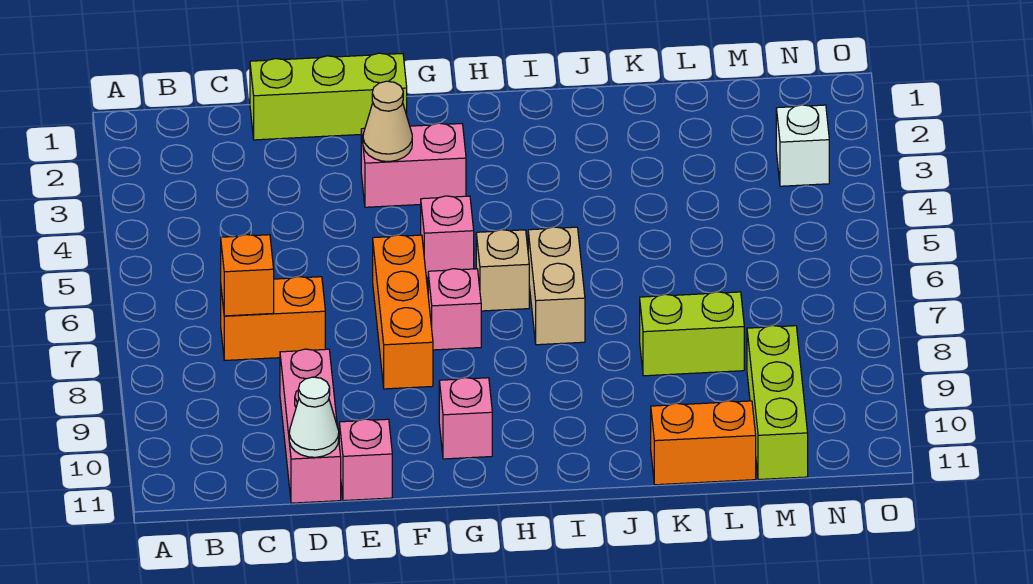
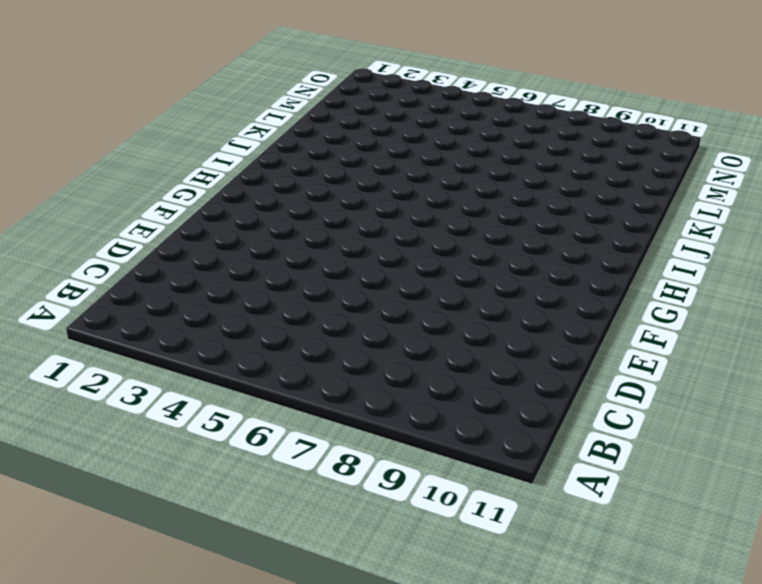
none -> orange 1x2 brick [221,276,325,360]
none -> lime 1x3 brick [250,53,407,140]
none -> pink 1x3 brick [280,349,341,503]

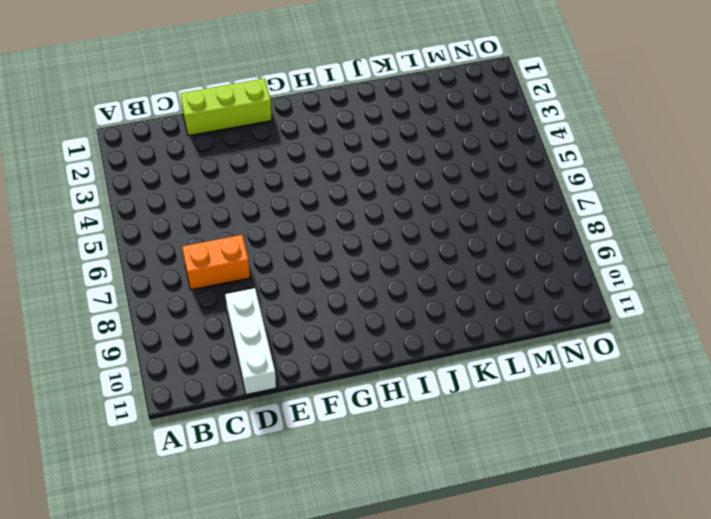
white 1x3 brick [225,288,276,395] -> pink 1x3 brick [280,349,341,503]
none -> pink 1x1 brick [339,419,392,501]
none -> pink 1x2 brick [361,123,466,207]
none -> orange 1x3 brick [373,235,433,389]

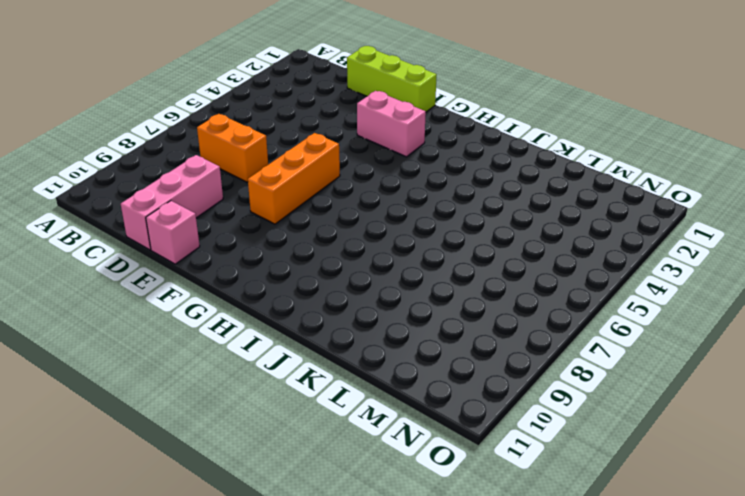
none -> pink 1x1 brick [421,196,474,277]
none -> pink 1x1 brick [428,269,481,350]
none -> pink 1x1 brick [439,378,492,459]

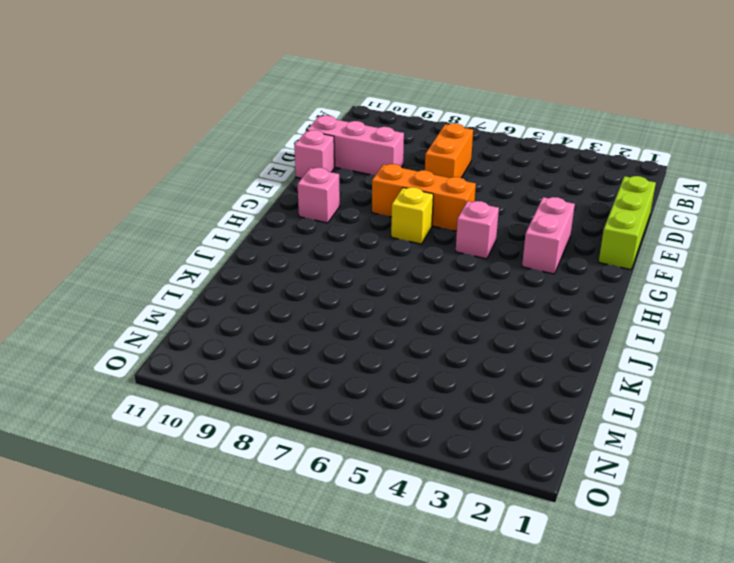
yellow 1x1 brick [391,187,433,244] -> pink 1x1 brick [428,269,481,350]
none -> tan 1x1 brick [476,230,529,311]
none -> tan 1x2 brick [528,227,585,345]
none -> lime 1x2 brick [640,292,744,376]

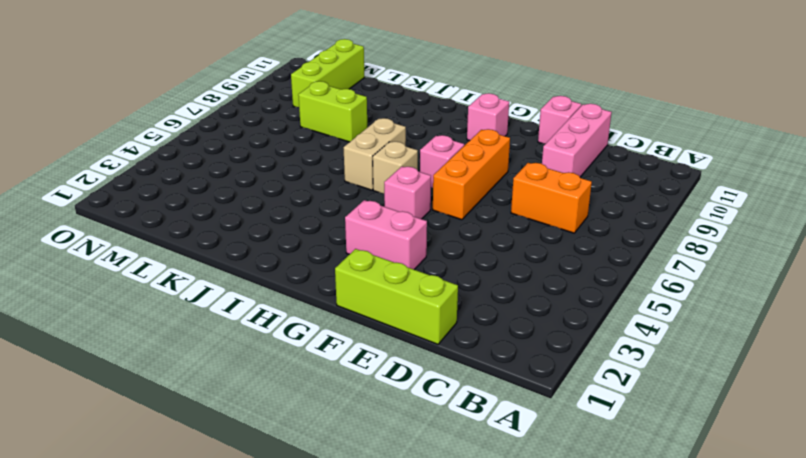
none -> orange 1x2 brick [651,401,756,485]
none -> white 1x1 brick [776,105,829,186]
none -> orange 1x1 brick [221,235,274,316]

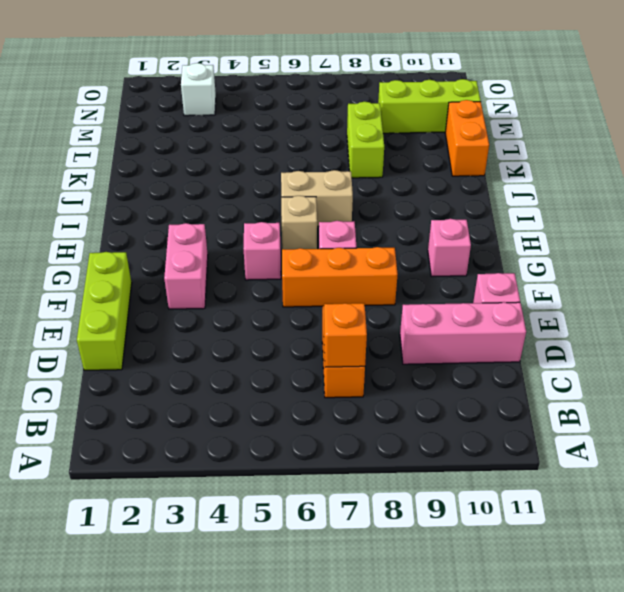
none -> white 1x1 cone [289,377,339,457]
none -> tan 1x1 cone [363,81,412,161]

